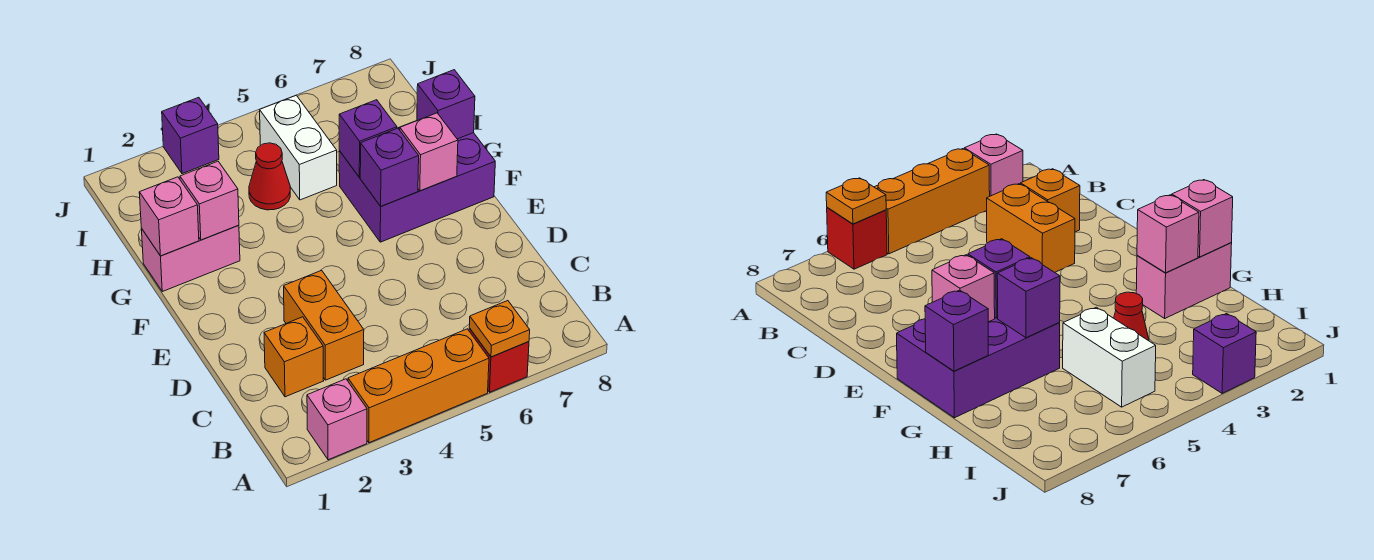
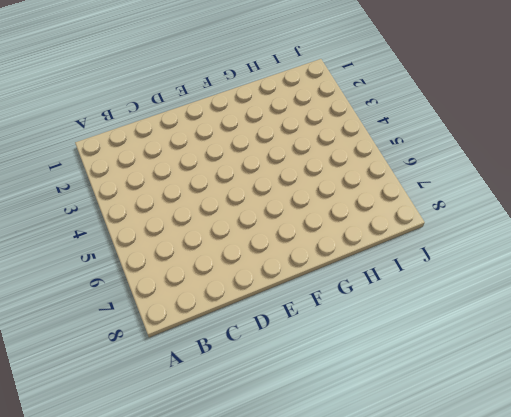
none -> pink 1x1 brick [307,379,367,460]
none -> orange 1x3 brick [348,329,489,443]
none -> red 1x1 brick [469,328,529,392]

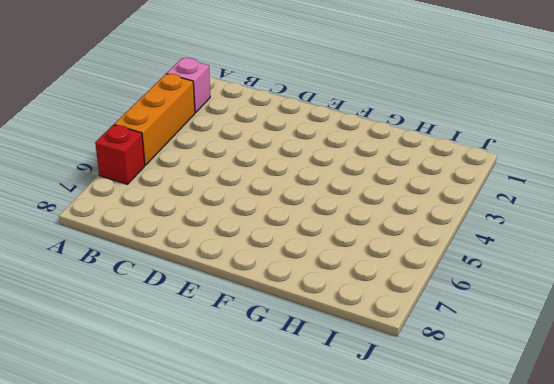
none -> orange 1x1 brick [264,317,324,397]
none -> orange 1x2 brick [284,270,364,380]
none -> purple 2x3 brick [339,123,495,242]

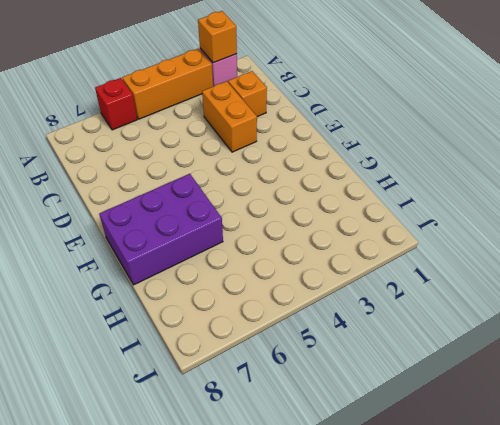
orange 1x1 brick [198,11,237,63] -> none
none -> pink 1x2 brick [142,225,240,292]
none -> red 1x1 cone [249,143,290,210]
none -> white 1x2 brick [260,95,337,200]

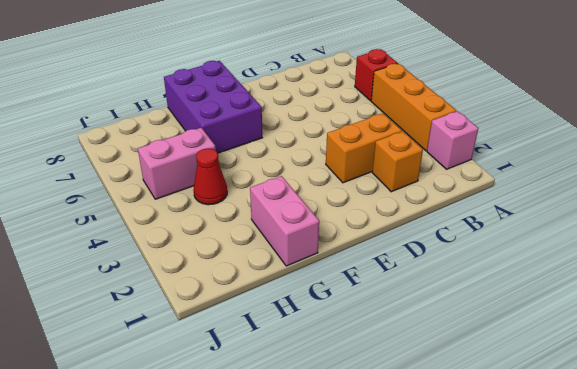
pink 1x2 brick [138,128,216,199] -> white 1x2 brick [260,95,337,200]
none -> purple 1x1 brick [162,97,219,174]
none -> orange 1x1 plate [469,301,530,357]
none -> purple 1x1 brick [360,128,419,206]

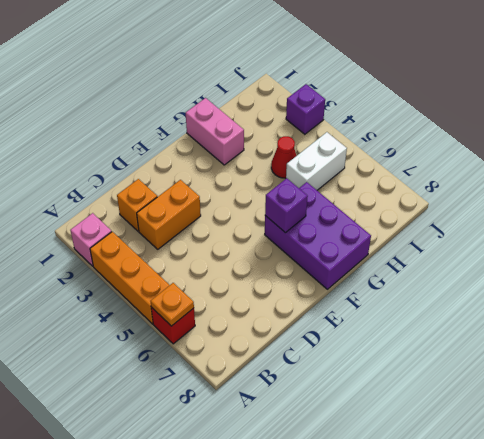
none -> pink 1x1 brick [400,113,458,191]
none -> pink 1x1 brick [139,177,199,256]
none -> pink 1x1 brick [180,161,239,240]

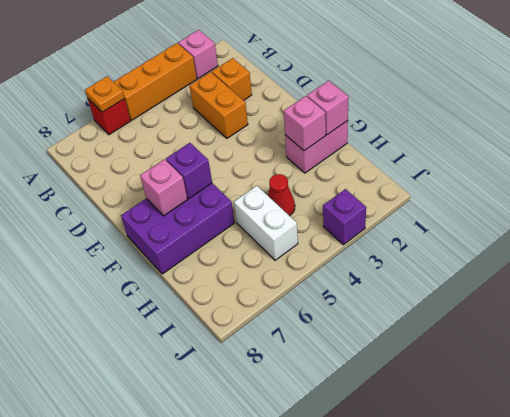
none -> purple 1x1 brick [339,100,397,177]
none -> purple 1x1 brick [417,70,475,139]

